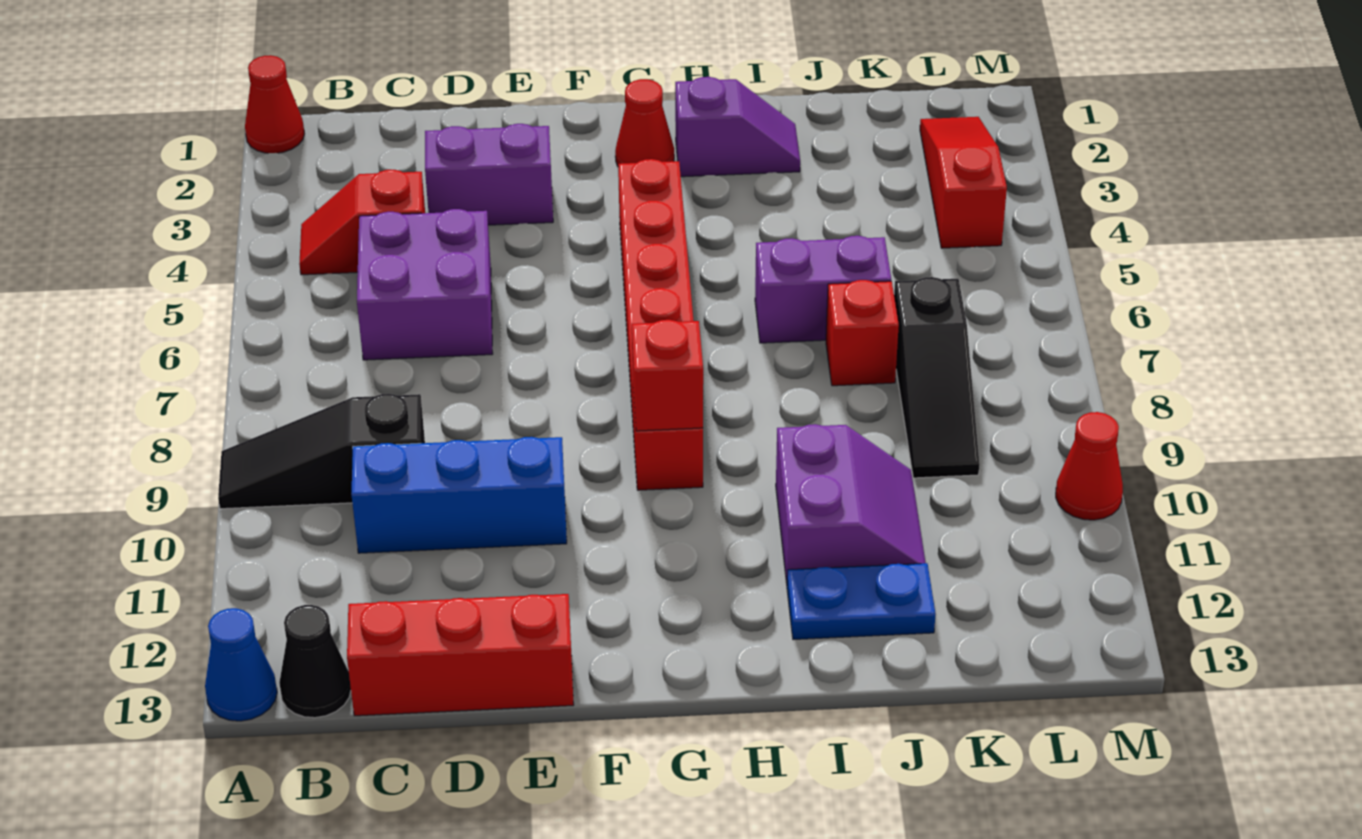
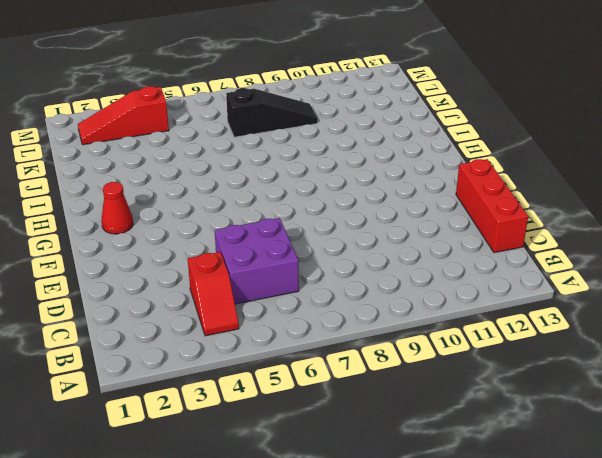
none -> red 1x1 cone [245,55,304,153]
none -> black 1x3 slope [218,394,425,509]
none -> blue 1x1 cone [205,608,277,721]

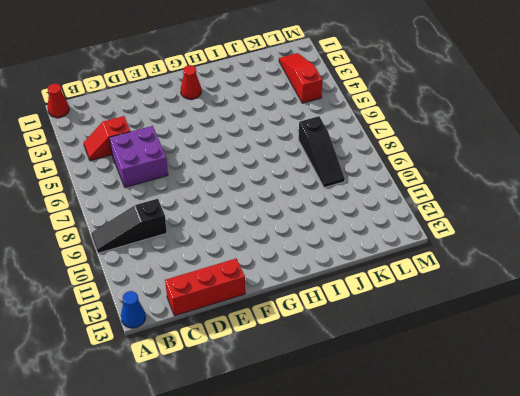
none -> black 1x1 cone [279,605,351,718]
none -> blue 1x3 brick [351,437,567,553]
none -> purple 1x2 brick [425,124,553,225]

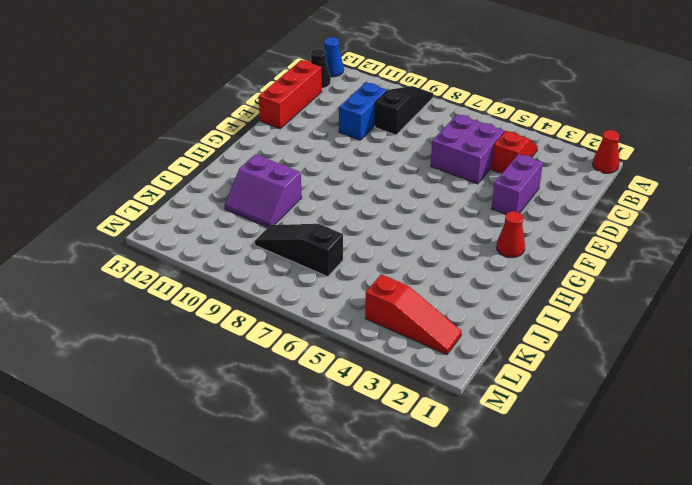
blue 1x2 brick [339,82,387,140] -> blue 1x3 brick [351,437,567,553]
none -> red 1x6 brick [618,159,703,490]
none -> purple 1x2 slope [675,77,800,177]
none -> purple 1x2 brick [755,236,891,343]

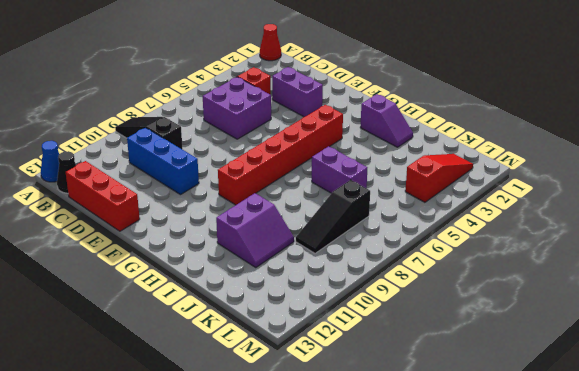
none -> red 1x1 cone [615,79,674,166]
none -> blue 1x2 plate [787,563,936,639]
none -> red 1x1 brick [826,280,899,386]

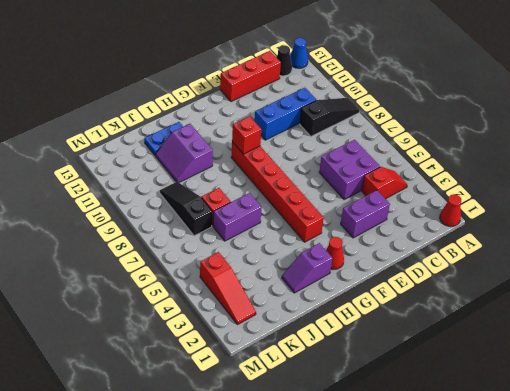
none -> red 1x1 cone [1056,412,1123,520]

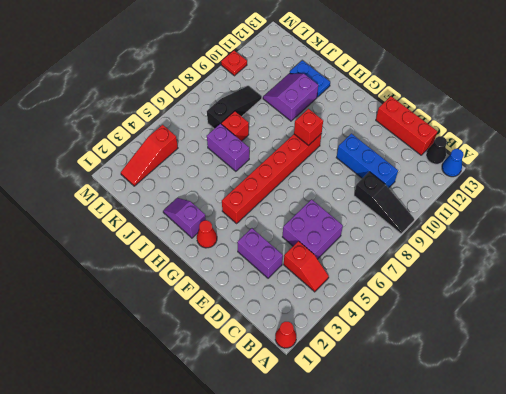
red 1x1 plate [221,51,247,76] -> red 1x1 cone [1056,412,1123,520]

